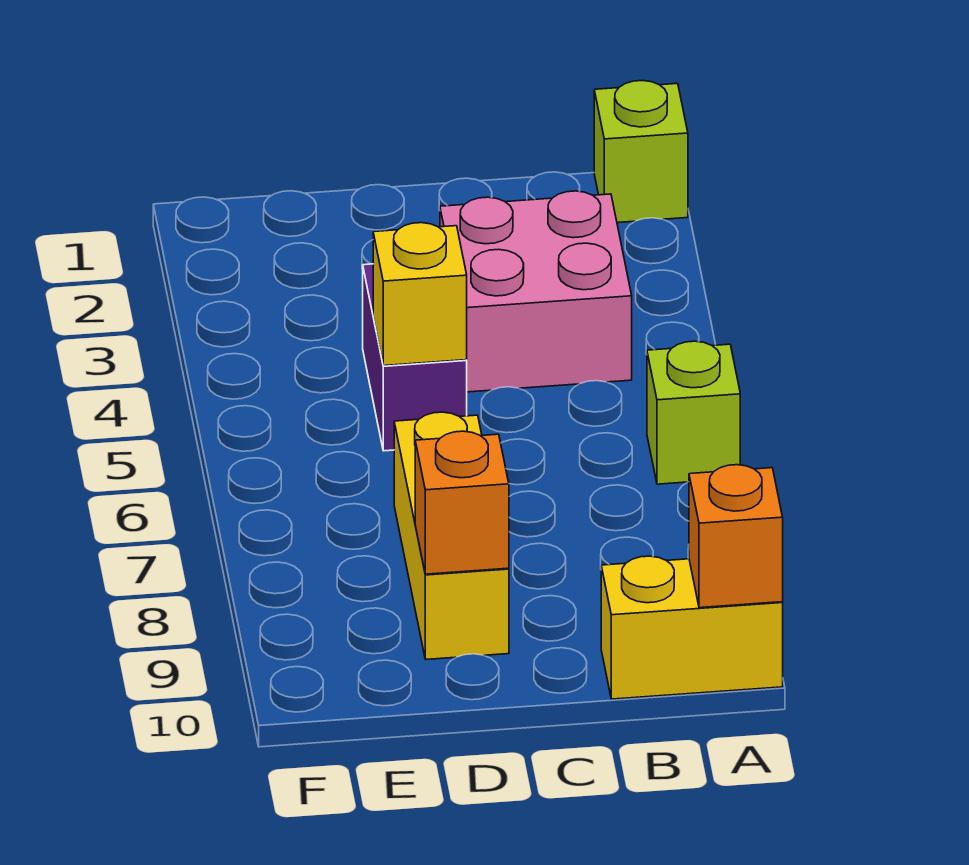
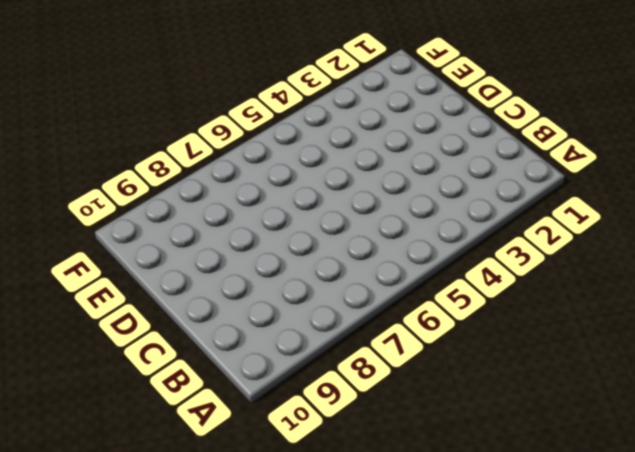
none -> lime 1x1 brick [594,81,688,223]
none -> lime 1x1 brick [647,341,740,484]

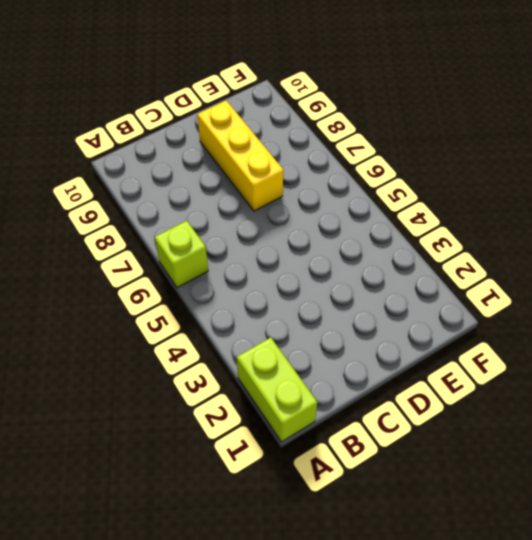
lime 1x2 brick [237,338,317,442] -> lime 1x1 brick [594,81,688,223]
none -> yellow 1x2 brick [601,556,783,699]
none -> pink 2x2 brick [440,191,632,392]

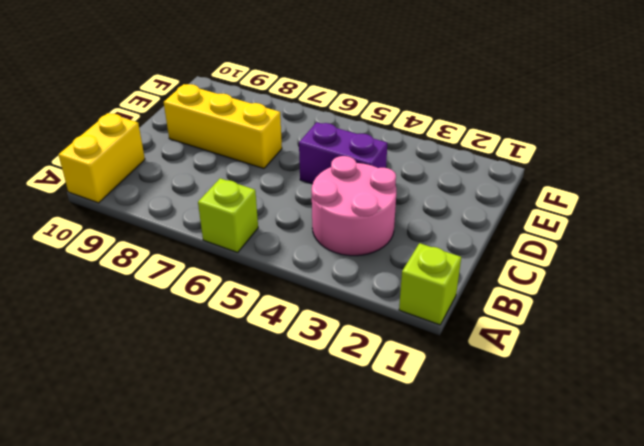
pink 2x2 round brick [312,156,396,256] -> pink 2x2 brick [440,191,632,392]
none -> orange 1x1 brick [689,465,783,608]
none -> yellow 1x1 brick [373,223,467,366]

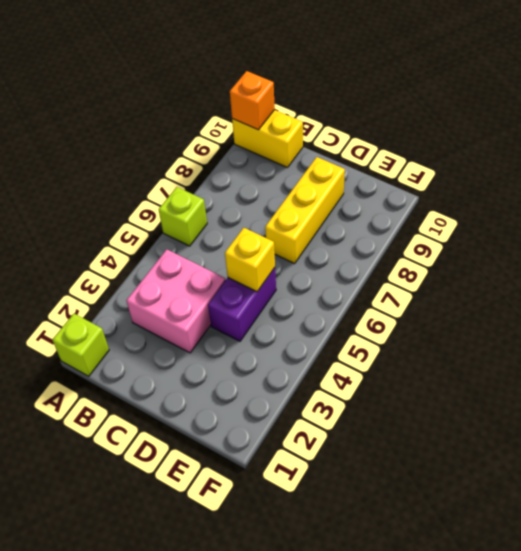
none -> orange 1x1 brick [415,431,509,574]

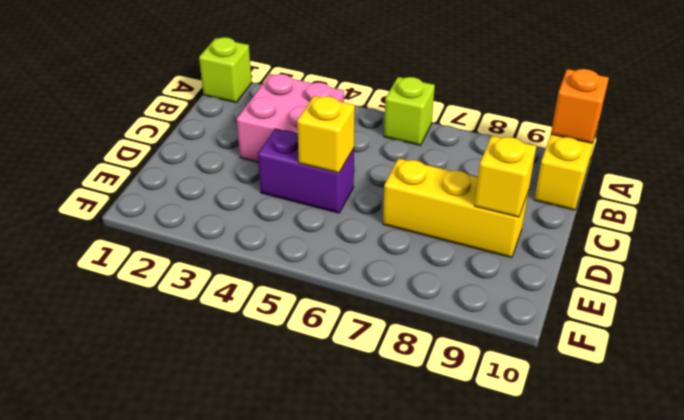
yellow 1x1 brick [475,136,536,217] -> orange 1x1 brick [415,431,509,574]

